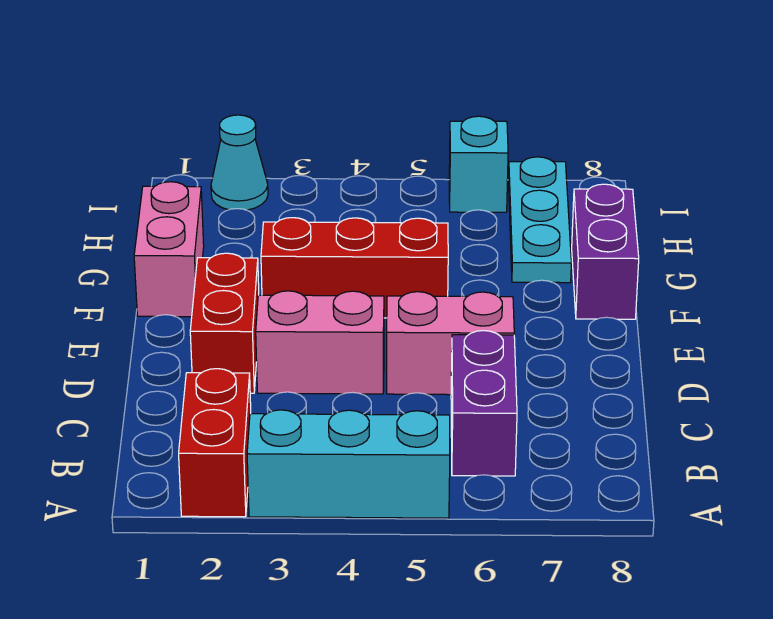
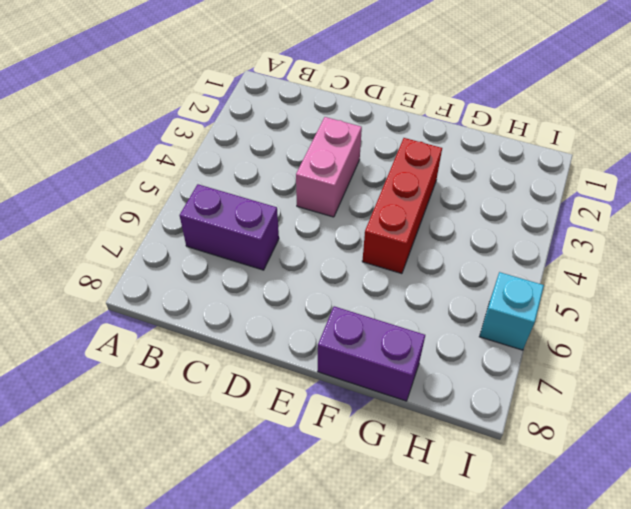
none -> red 1x2 brick [179,369,251,517]
none -> cyan 1x3 brick [247,410,450,518]
none -> red 1x2 brick [190,253,259,393]

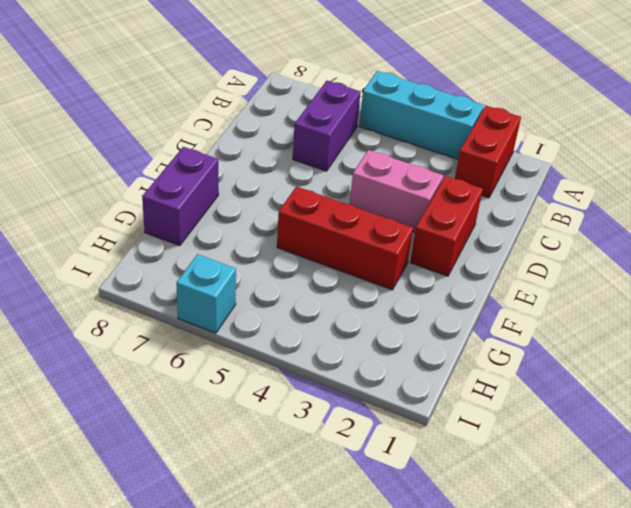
none -> pink 1x2 brick [387,292,514,395]
none -> pink 1x2 brick [134,182,204,317]
none -> cyan 1x3 plate [508,157,571,283]

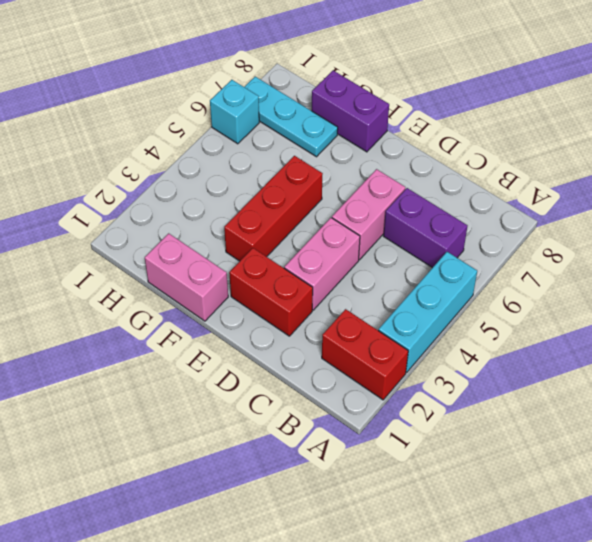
none -> cyan 1x1 cone [211,115,268,210]

